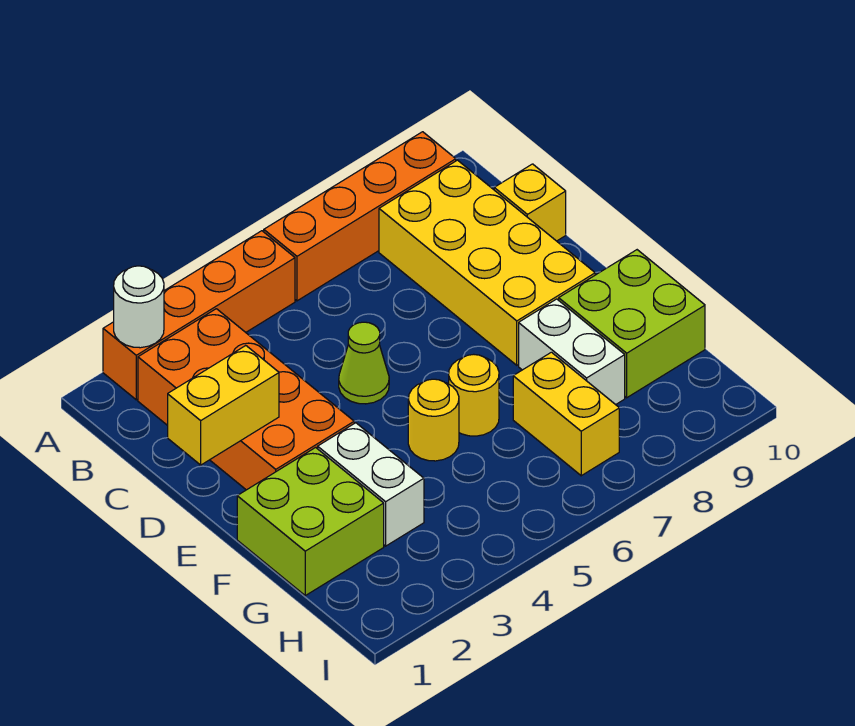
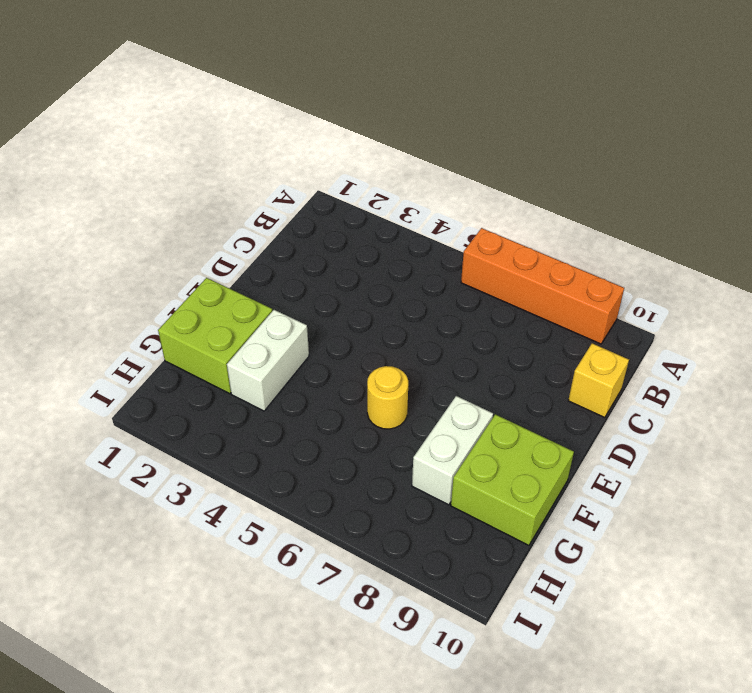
none -> orange 1x4 brick [103,231,295,400]
none -> orange 2x4 brick [138,309,354,490]
none -> yellow 2x4 brick [379,160,595,365]

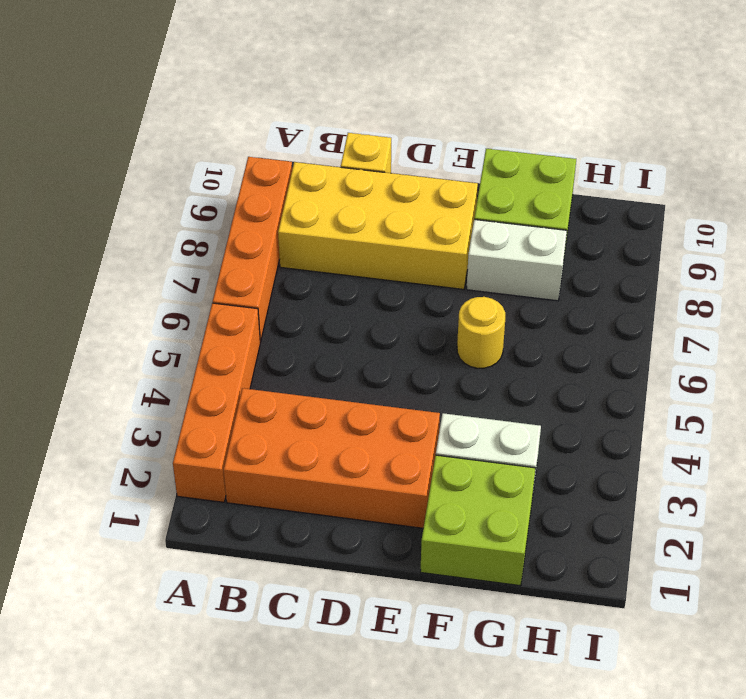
none -> lime 1x1 cone [339,322,389,404]
none -> yellow 1x1 round brick [408,379,459,461]
none -> yellow 1x2 brick [513,352,619,476]

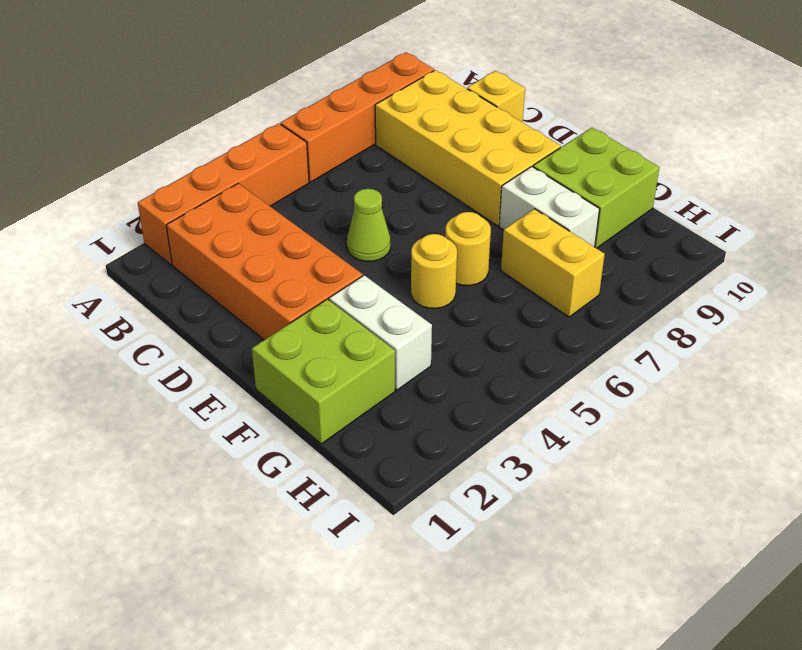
none -> white 1x1 round brick [114,266,164,348]
none -> yellow 1x2 brick [168,346,279,465]

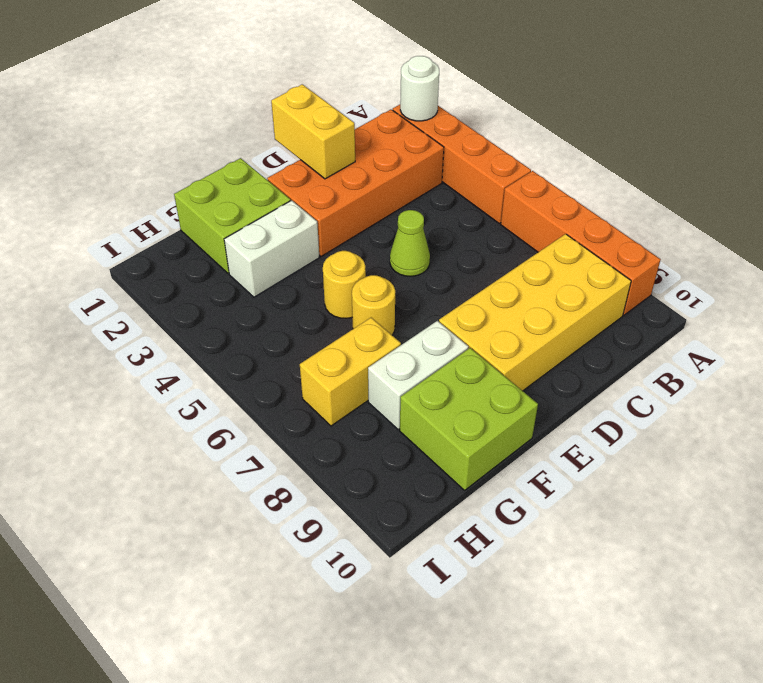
none -> yellow 1x1 brick [494,164,566,241]

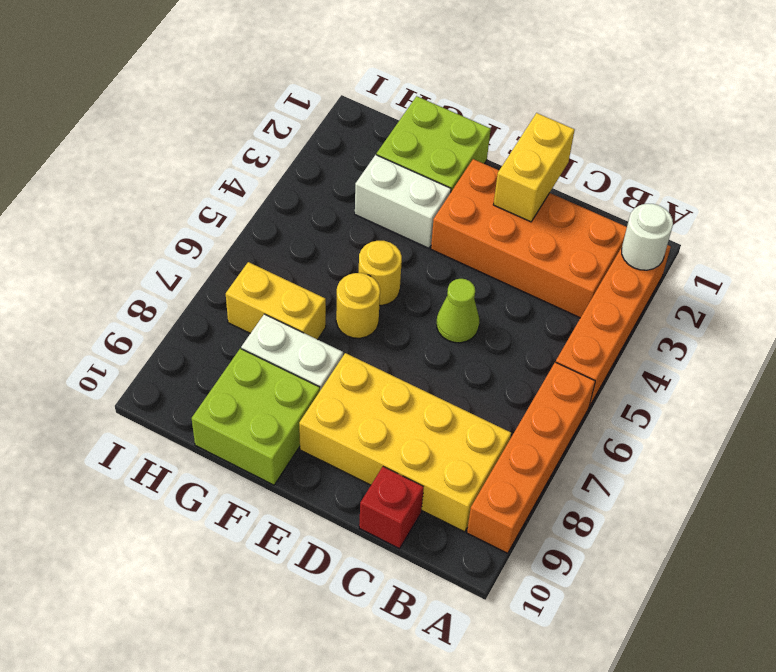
red 1x1 brick [359,467,424,549] -> yellow 1x1 brick [494,164,566,241]

